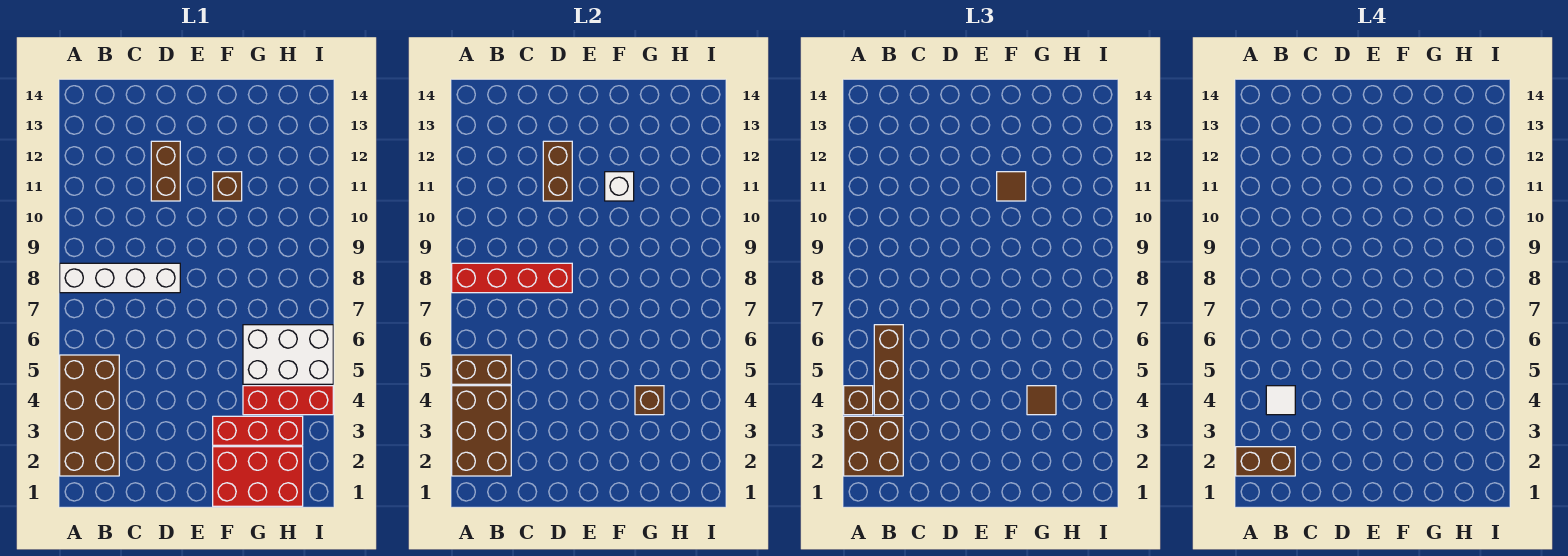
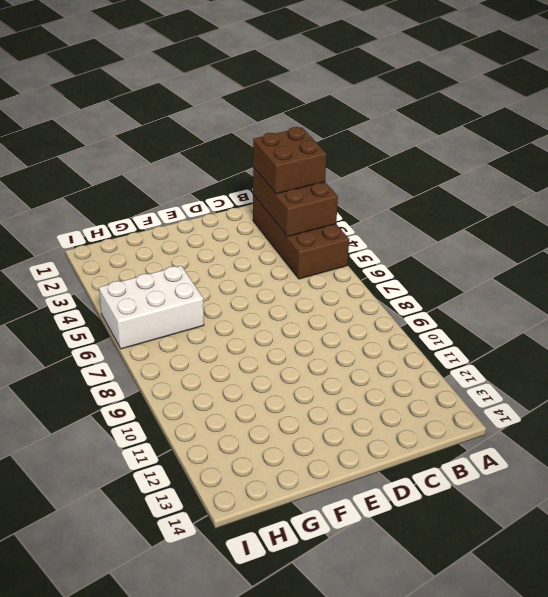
none -> white 1x4 brick [60,263,180,293]
none -> brown 1x2 brick [151,141,180,201]
none -> red 2x3 brick [213,447,303,506]

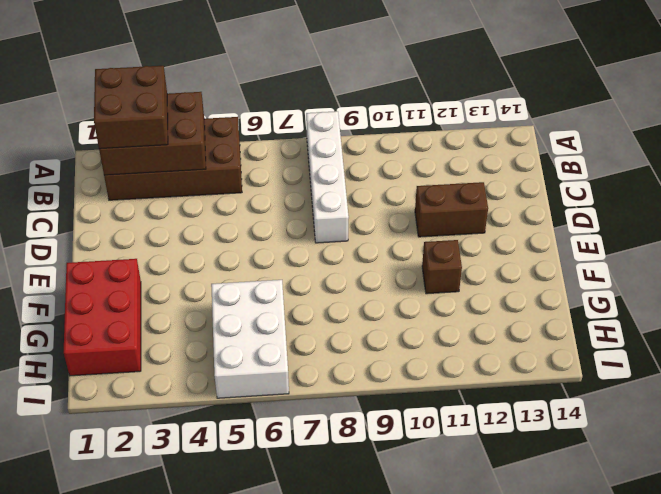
none -> red 1x3 brick [213,416,303,445]
none -> red 1x3 brick [243,386,333,415]
none -> brown 1x2 brick [452,355,511,384]

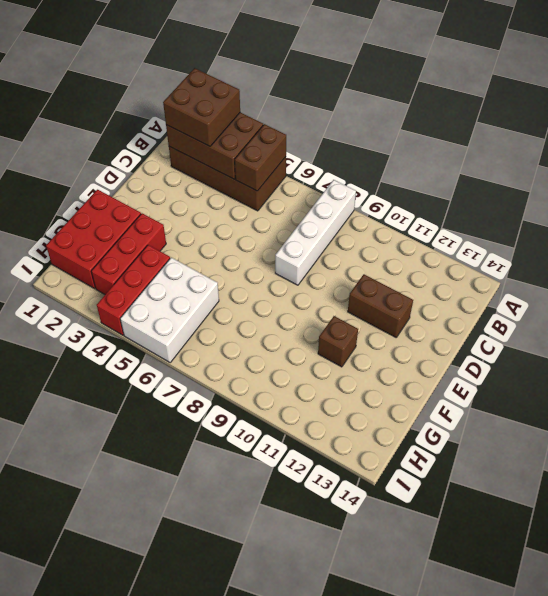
none -> red 1x4 brick [452,263,572,293]
none -> brown 1x2 brick [543,141,572,201]
none -> white 1x1 brick [605,172,634,201]

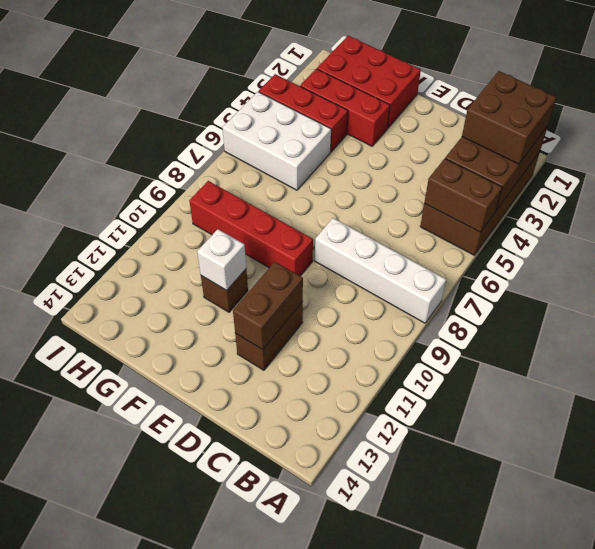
red 1x4 brick [189,181,313,276] -> red 1x4 brick moved to [452,263,572,293]
none -> brown 1x1 brick [635,386,664,415]
none -> brown 1x1 brick [844,386,873,415]
none -> brown 1x3 brick [874,325,903,415]

